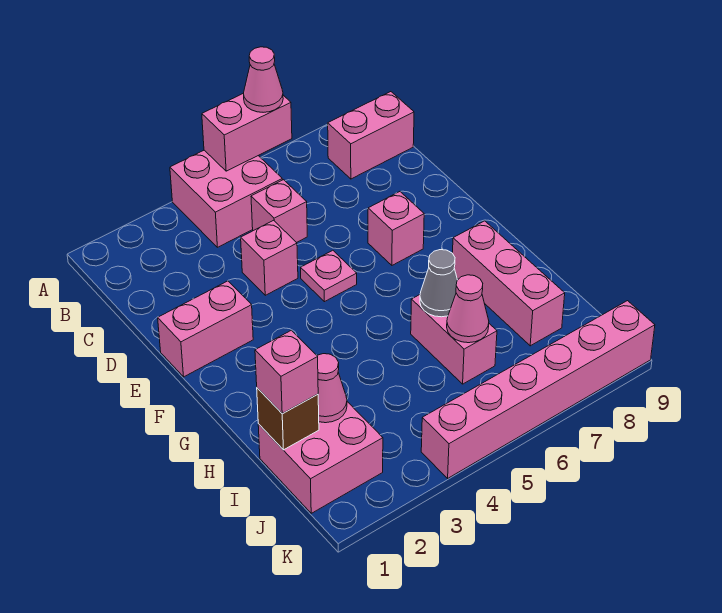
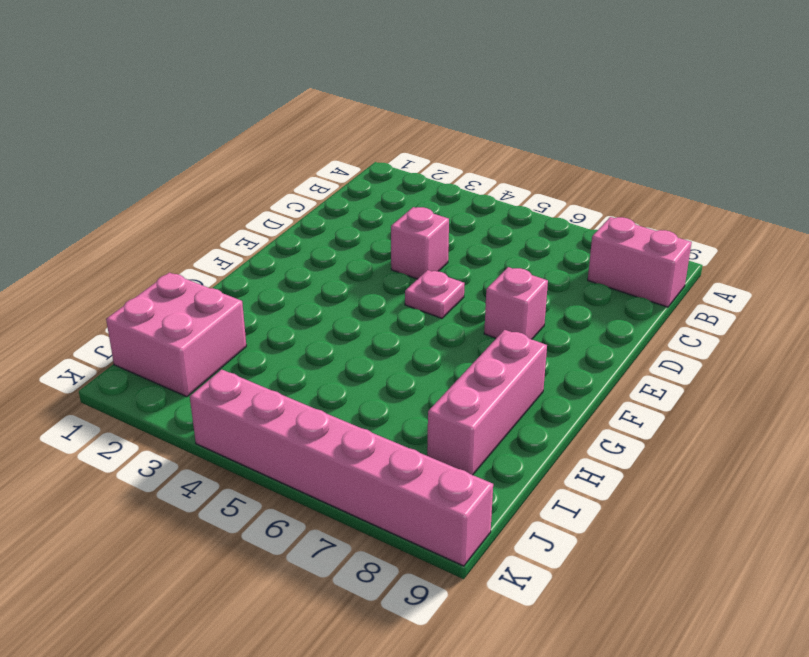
none -> pink 2x2 brick [170,150,282,247]
none -> pink 1x1 brick [251,180,307,243]
none -> pink 1x2 brick [158,281,253,377]

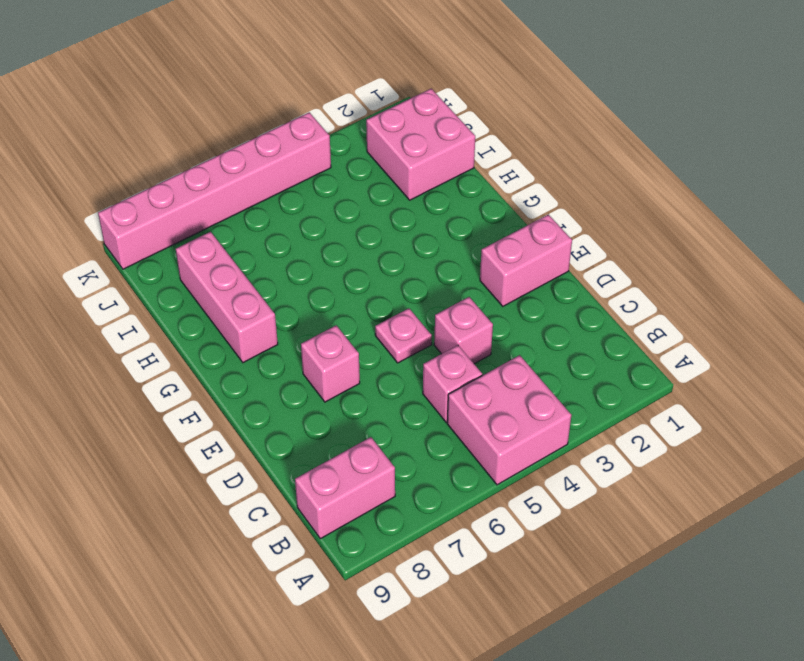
none -> pink 1x2 brick [411,295,497,384]
none -> pink 1x2 brick [202,94,292,171]
none -> grey 1x1 cone [420,250,457,317]

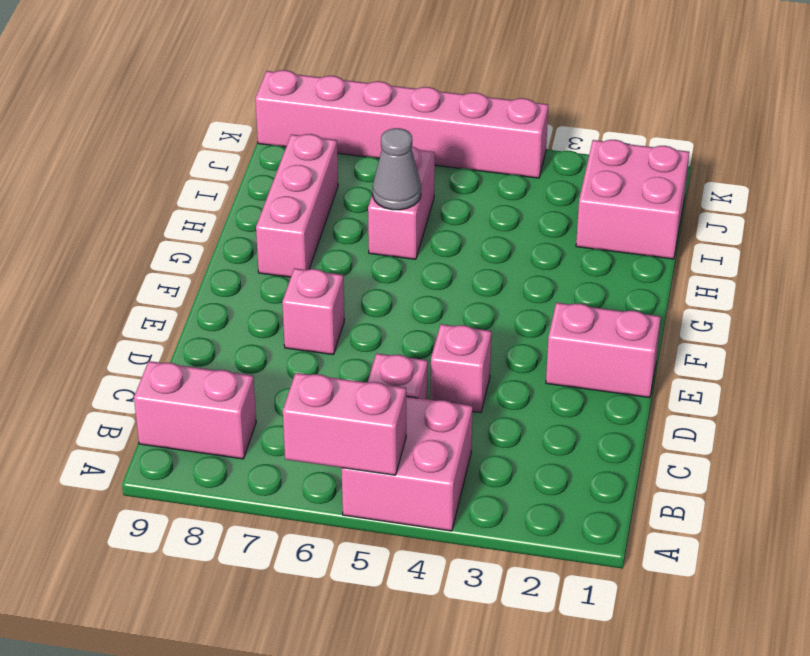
none -> pink 1x1 plate [301,250,357,302]
none -> brown 1x1 brick [257,388,319,450]
none -> pink 1x1 cone [317,354,347,423]

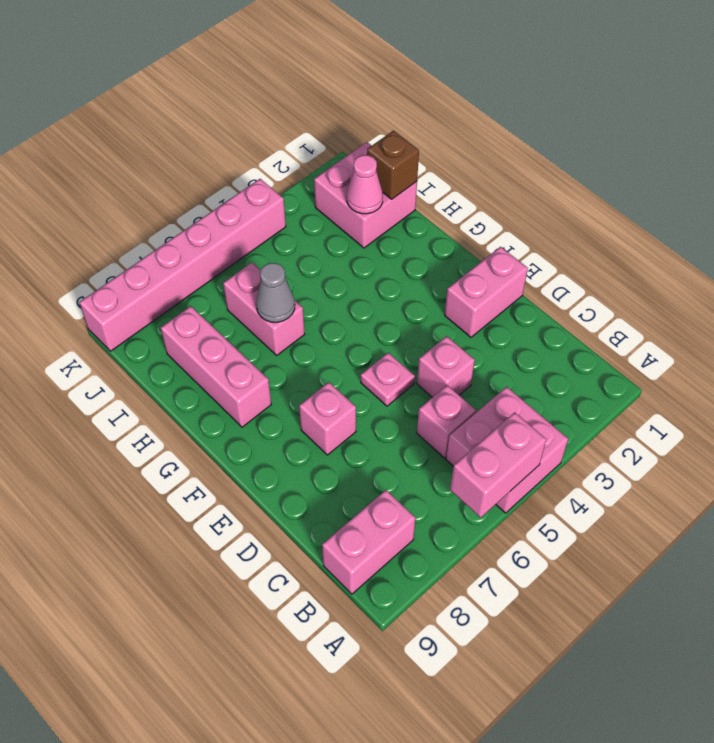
none -> pink 1x1 cone [447,275,489,343]
none -> pink 1x1 cone [243,47,283,112]
none -> pink 1x1 brick [255,330,318,414]

